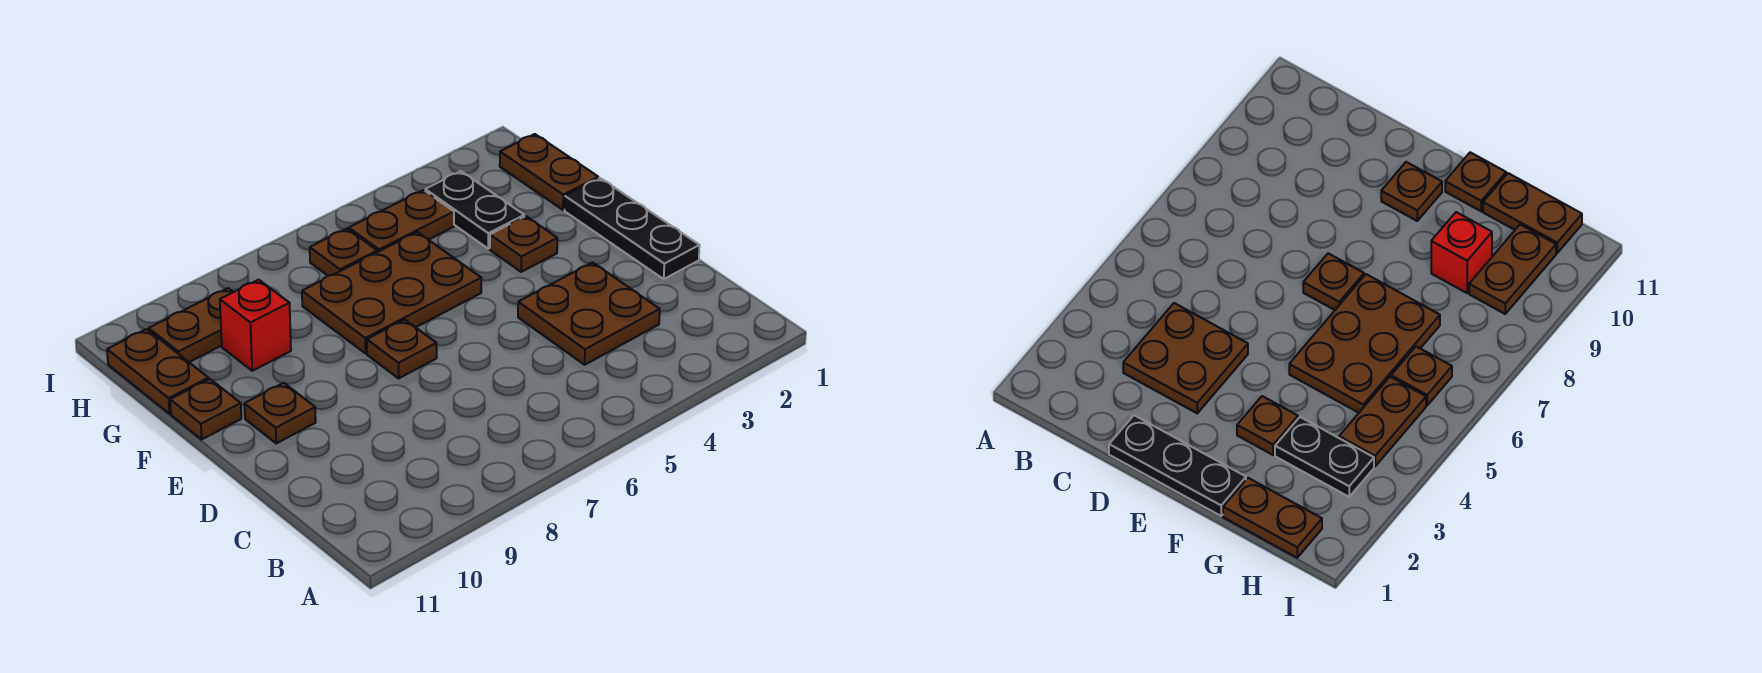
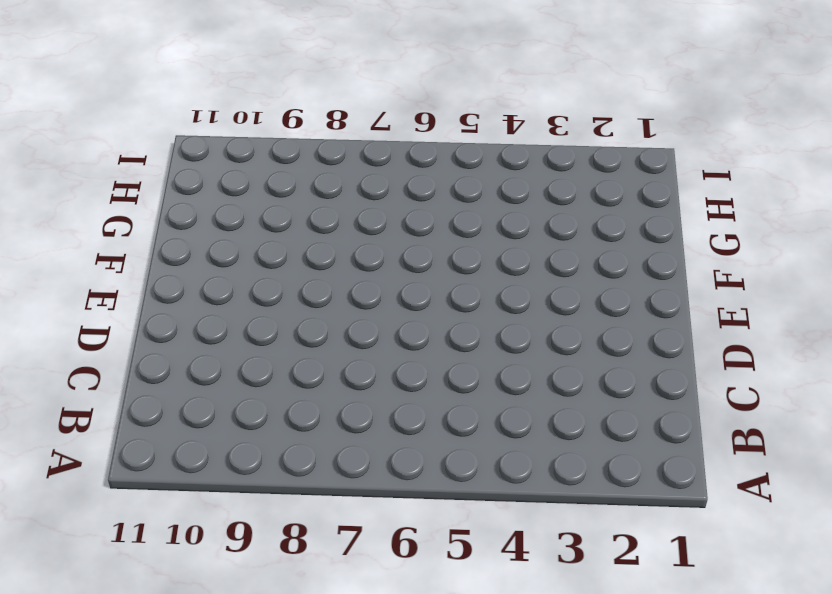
none -> brown 2x2 plate [518,262,660,365]
none -> black 1x3 plate [565,178,700,279]
none -> brown 1x1 plate [367,320,437,378]

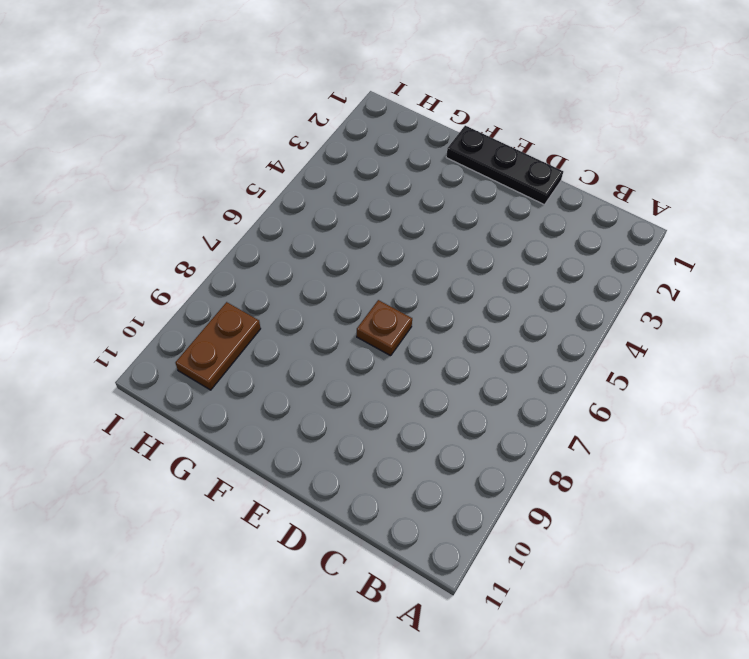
none -> brown 2x2 plate [518,262,660,365]
none -> brown 1x1 plate [244,383,316,443]
none -> brown 1x1 plate [490,216,557,272]

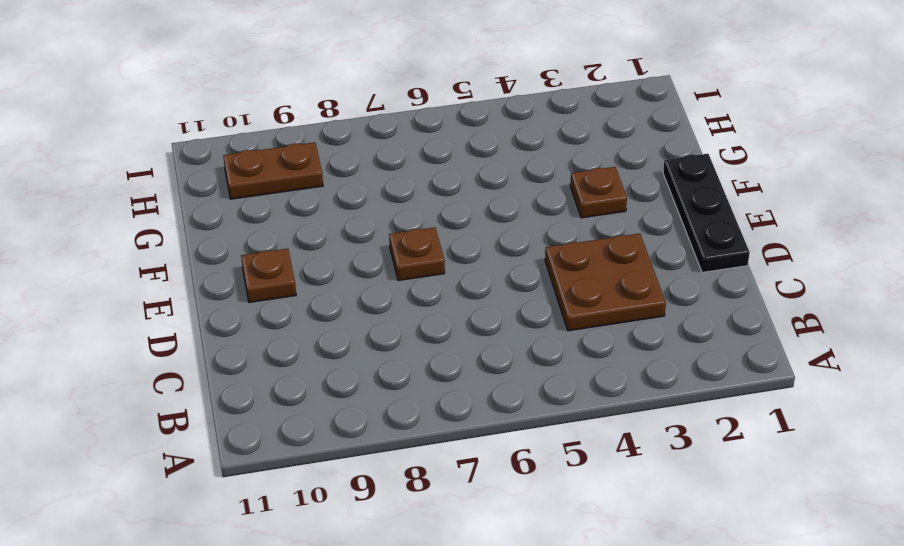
none -> brown 2x3 plate [302,232,481,353]
none -> brown 1x1 plate [170,379,241,439]
none -> brown 1x2 plate [500,134,598,210]

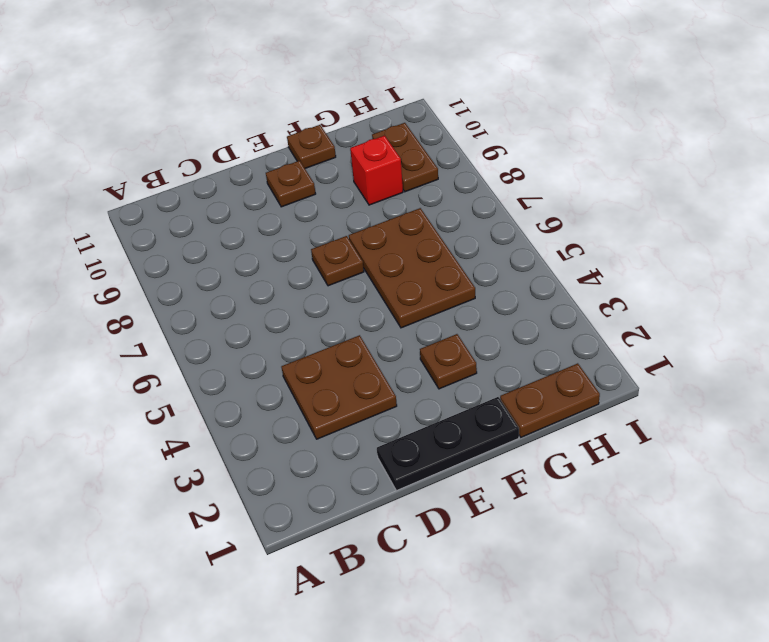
none -> black 1x2 plate [425,171,524,249]
none -> brown 1x2 plate [107,329,208,414]
none -> brown 1x2 plate [349,190,454,252]

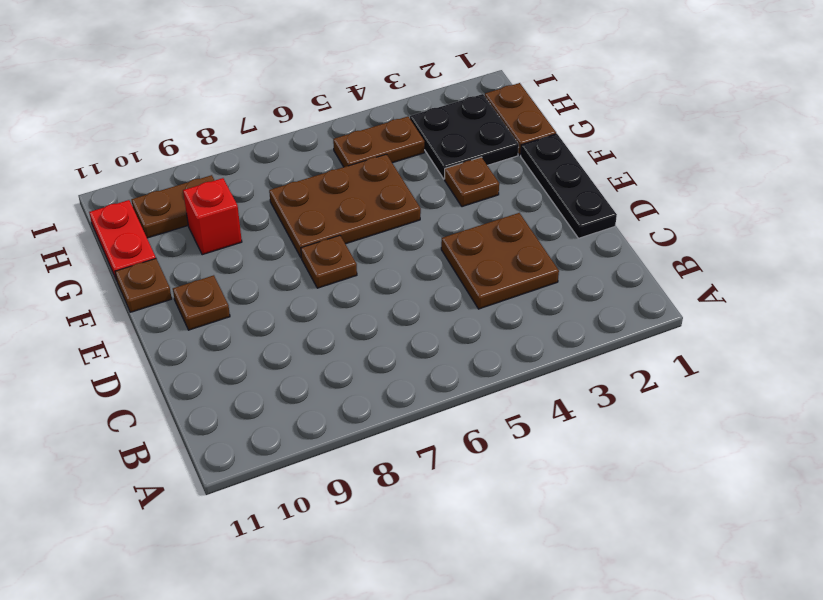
black 2x2 plate [410,94,519,179] -> black 1x2 plate [425,171,524,249]
red 1x2 plate [89,200,156,281] -> brown 1x2 plate [107,329,208,414]
none -> brown 1x1 plate [310,229,377,276]

